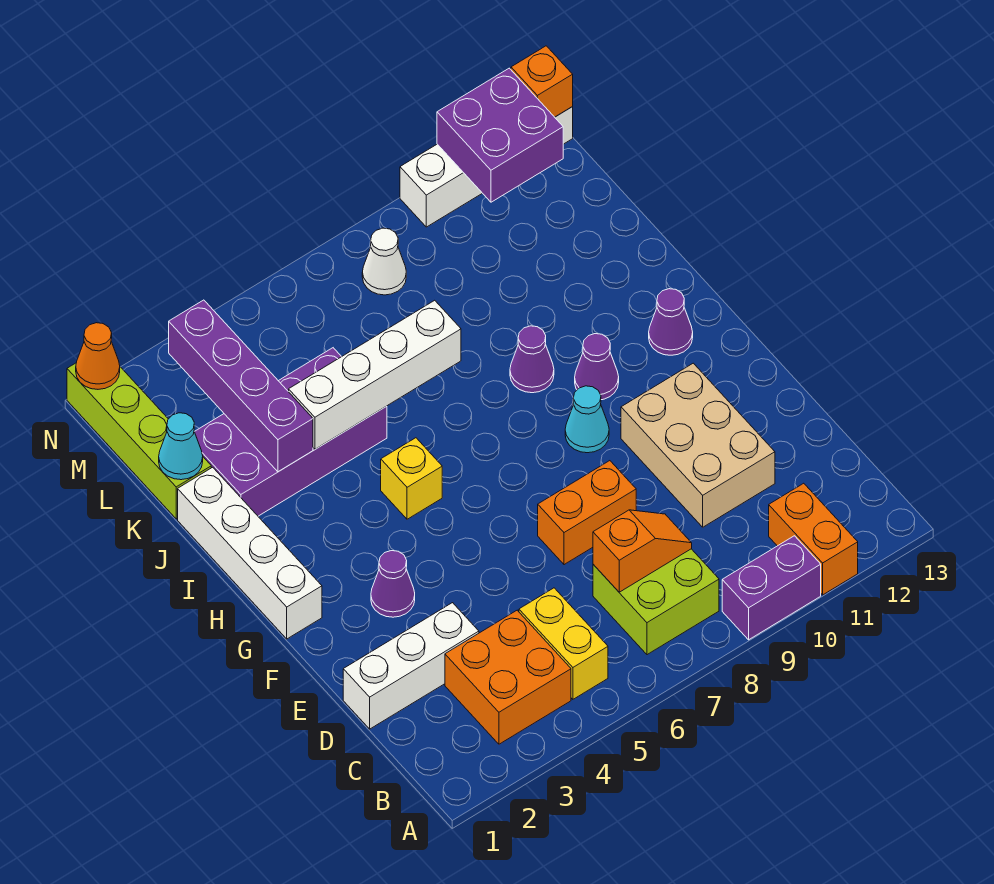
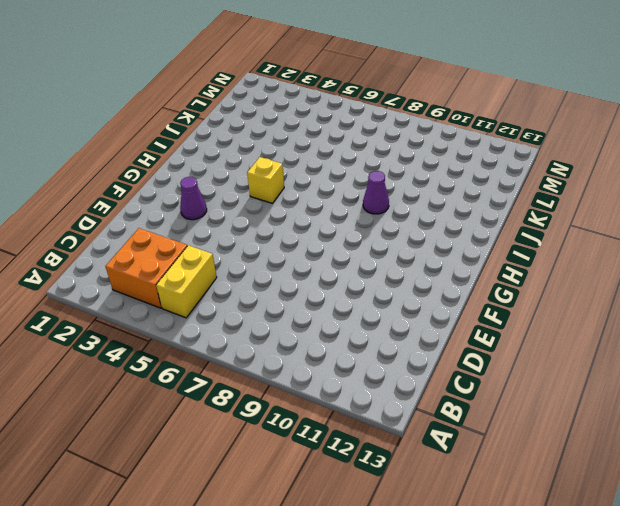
none -> purple 1x2 brick [722,536,821,640]
none -> orange 1x2 brick [769,483,858,595]
none -> lime 2x2 brick [593,549,719,655]

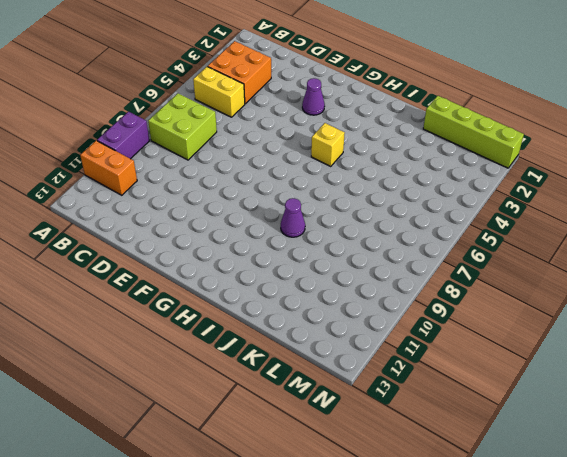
none -> white 1x3 brick [343,603,479,729]
none -> tan 2x3 brick [621,363,775,527]
none -> orange 1x2 brick [538,461,636,565]

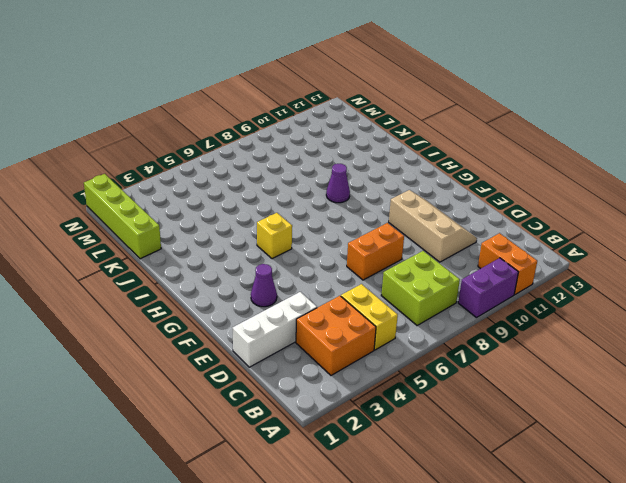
tan 2x3 slope [389,190,477,262] -> tan 2x3 brick [621,363,775,527]
none -> white 1x4 brick [178,467,322,639]
none -> cyan 1x1 cone [565,386,609,453]
none -> purple 1x1 cone [575,334,619,400]

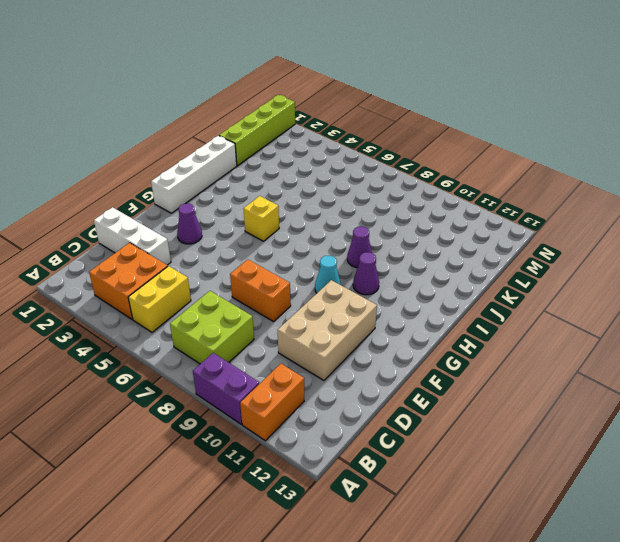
none -> purple 1x1 cone [649,289,693,355]
none -> purple 2x4 brick [194,348,387,516]
none -> white 1x1 cone [362,228,406,295]

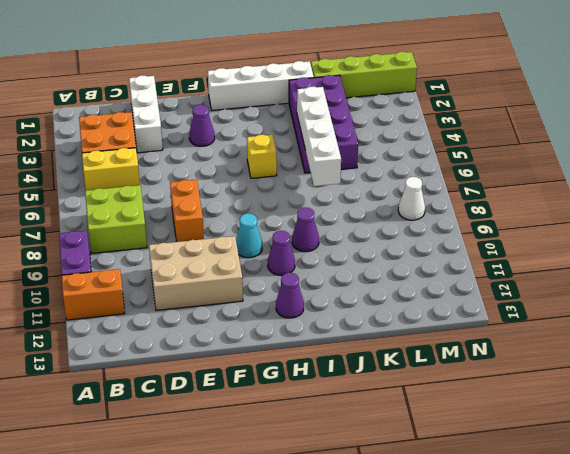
none -> white 1x4 brick [400,107,573,227]
none -> orange 1x2 slope [593,510,692,592]
none -> purple 1x4 brick [169,300,313,472]

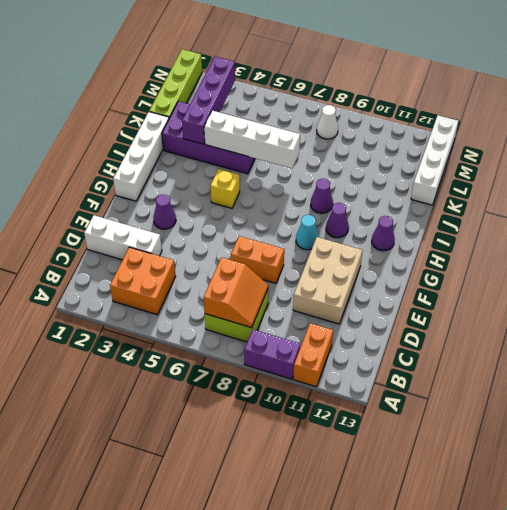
orange 2x2 slope [204,257,268,328] -> orange 1x2 slope [593,510,692,592]
white 1x4 brick [411,115,458,205] -> white 1x4 brick turned to [400,107,573,227]
none -> yellow 1x2 brick [519,588,608,699]
none -> cyan 1x1 cone [159,413,203,480]
none -> purple 2x2 brick [437,68,563,202]

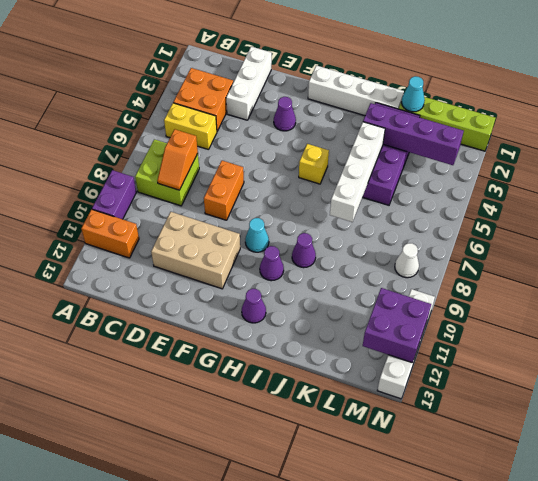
none -> orange 1x1 cone [76,323,120,389]
none -> orange 1x1 brick [511,46,573,117]

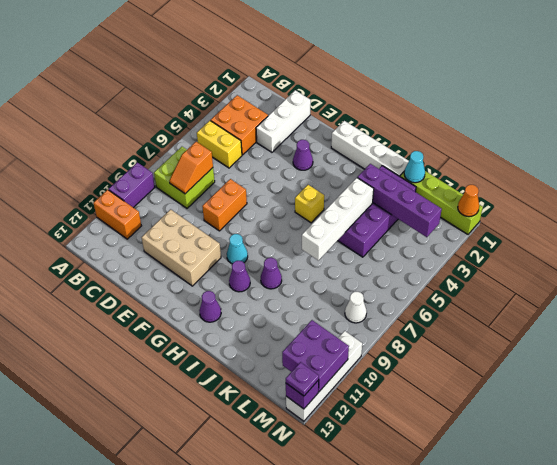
purple 1x1 brick [286,380,319,409] -> orange 1x1 brick [511,46,573,117]
purple 1x1 plate [286,362,319,396] -> none

